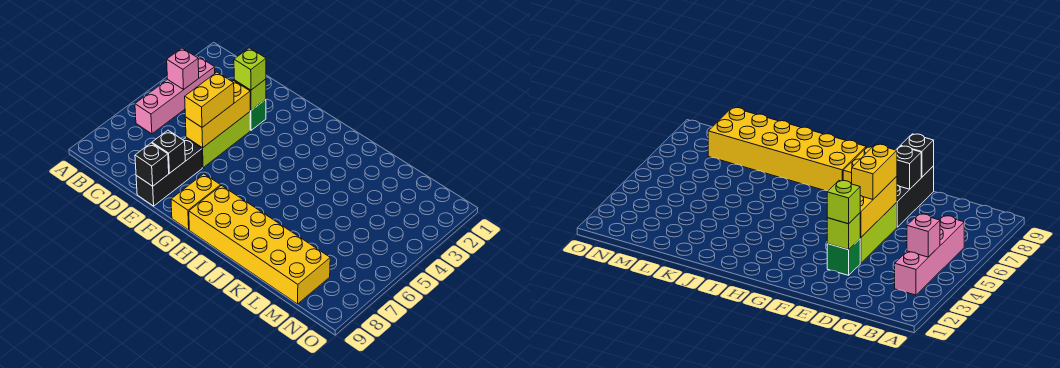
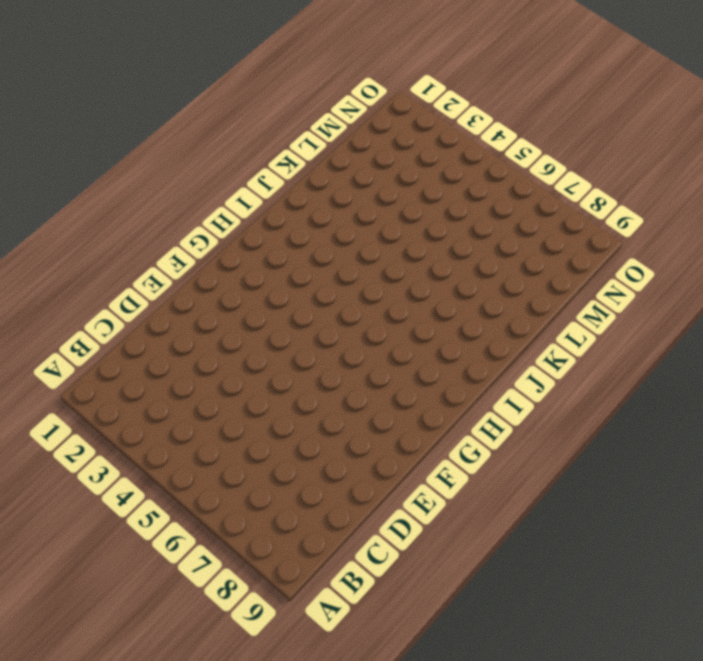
none -> pink 1x4 brick [135,57,215,134]
none -> green 1x1 brick [250,100,266,130]
none -> lime 1x3 brick [186,112,250,168]

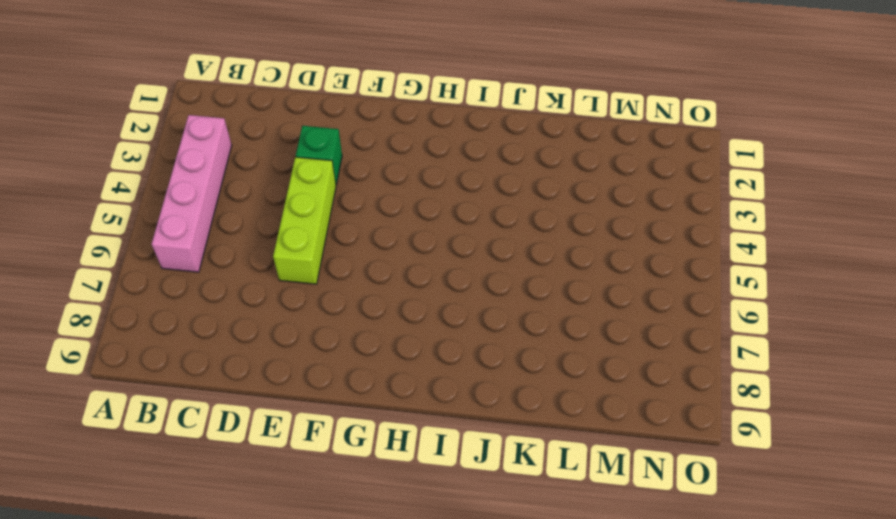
none -> black 1x3 brick [136,138,202,206]
none -> yellow 1x2 brick [171,174,221,230]
none -> yellow 2x6 brick [189,186,330,304]

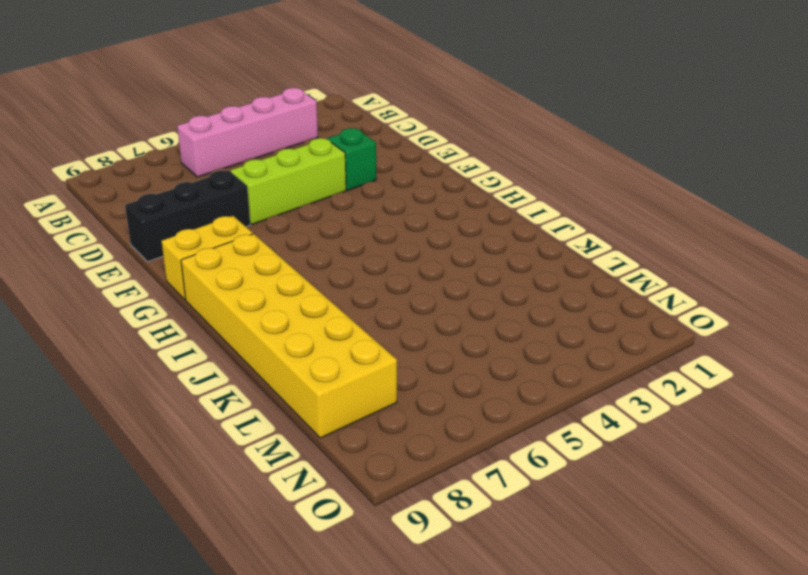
none -> pink 1x1 brick [167,48,199,89]
none -> lime 1x1 brick [234,79,266,110]
none -> yellow 1x3 brick [185,81,250,148]

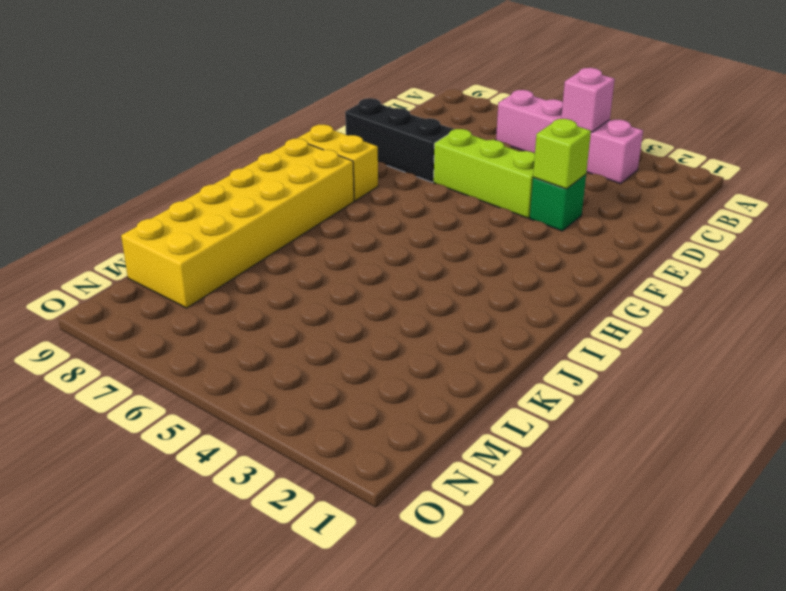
none -> yellow 1x3 brick [185,81,250,148]
none -> black 1x1 brick [152,130,185,173]
none -> black 1x1 brick [135,143,169,186]

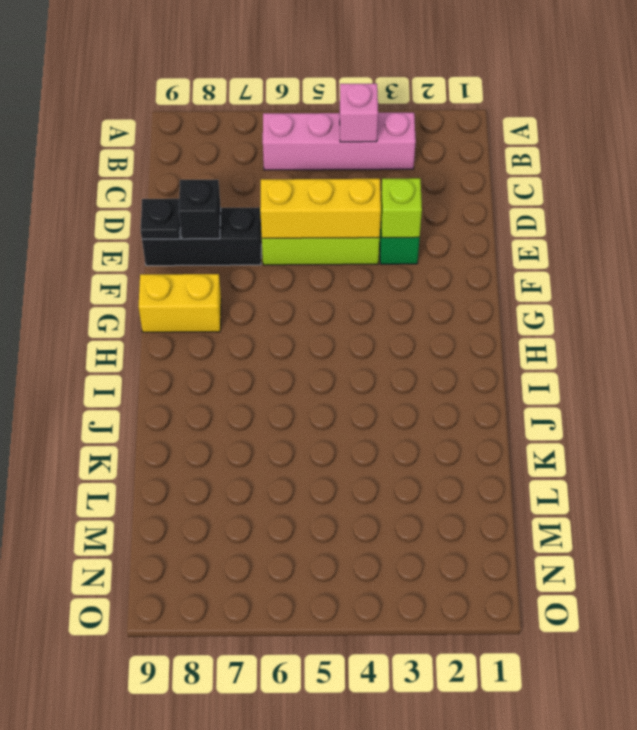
black 1x1 plate [141,199,180,239] -> black 1x1 brick [135,143,169,186]
none -> yellow 2x6 brick [189,186,330,304]
none -> lime 1x1 brick [234,48,266,90]
none -> yellow 1x2 brick [185,72,234,127]

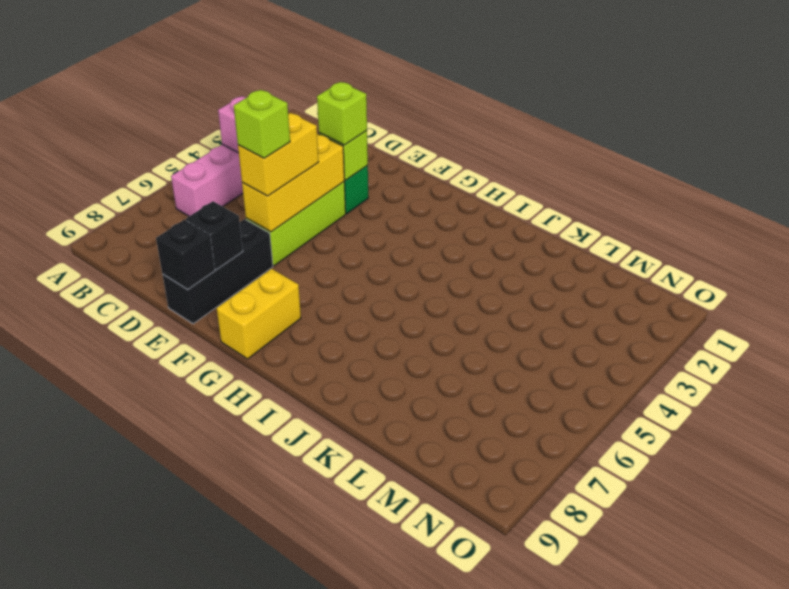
lime 1x1 brick [234,90,290,158] -> none
none -> yellow 2x6 brick [189,186,330,304]

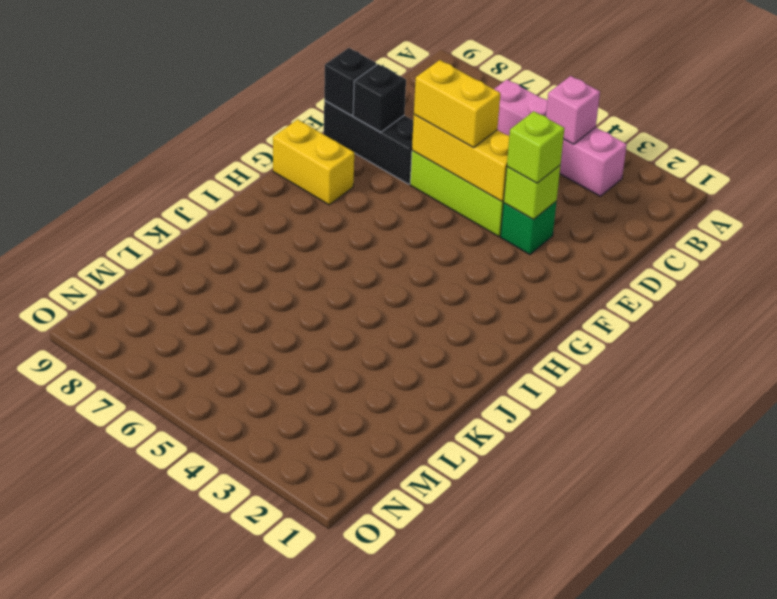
none -> yellow 2x6 brick [189,186,330,304]

